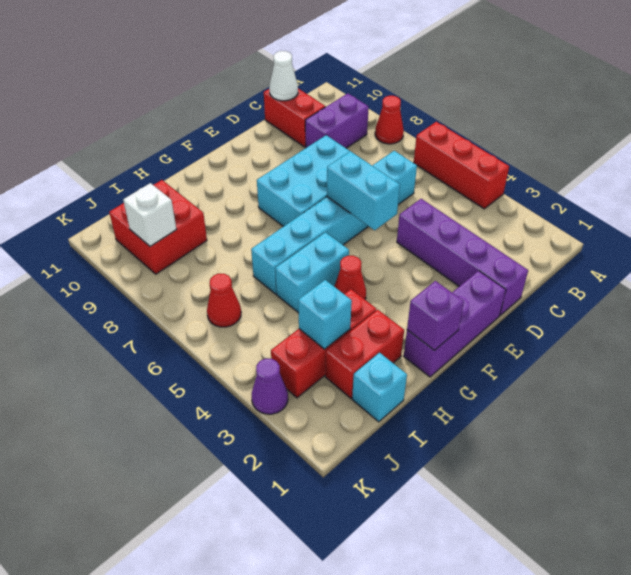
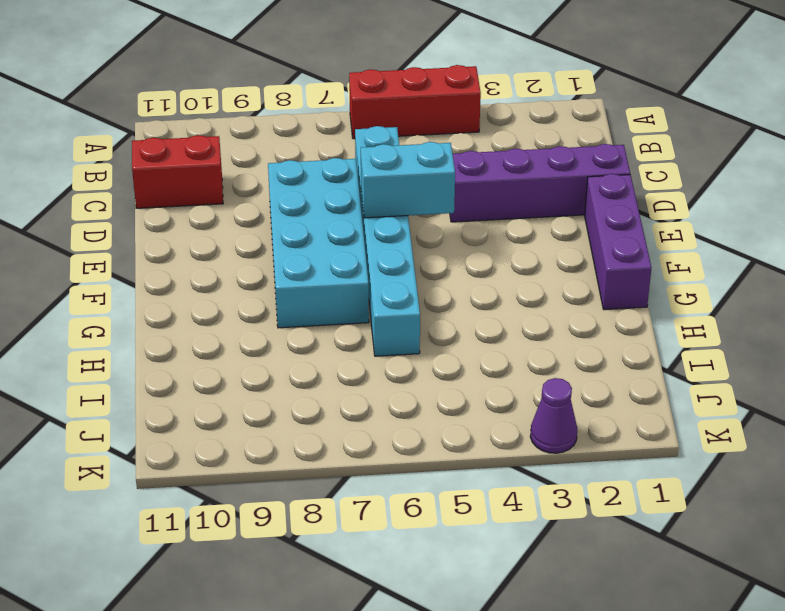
cyan 2x4 brick [268,158,369,328] -> cyan 2x3 brick [257,135,350,227]
none -> red 1x1 cone [375,96,404,144]
none -> purple 1x2 brick [305,93,369,148]
none -> red 1x1 cone [334,256,366,299]

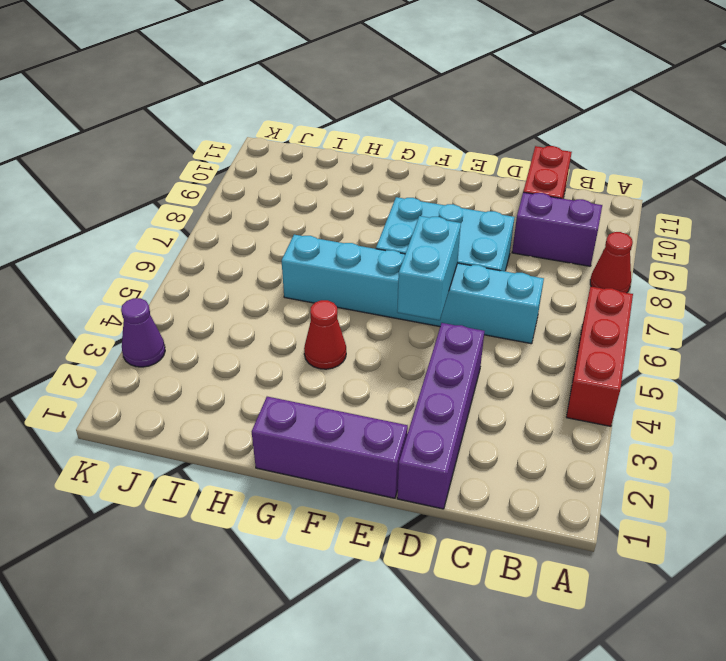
none -> cyan 1x2 brick [275,232,349,313]
none -> red 1x2 brick [325,310,404,398]
none -> red 1x3 brick [271,289,376,398]

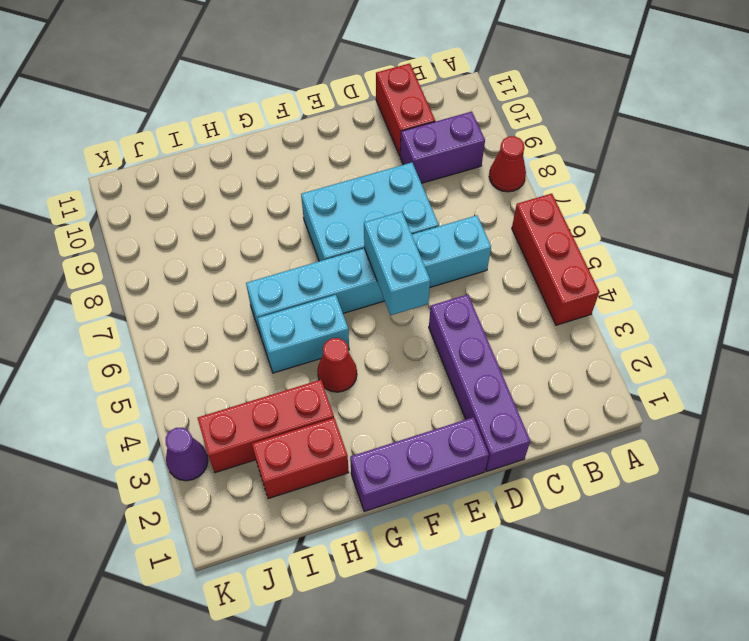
none -> cyan 1x1 brick [352,353,407,422]
none -> red 2x2 brick [109,180,207,274]
none -> red 1x1 cone [207,274,241,327]

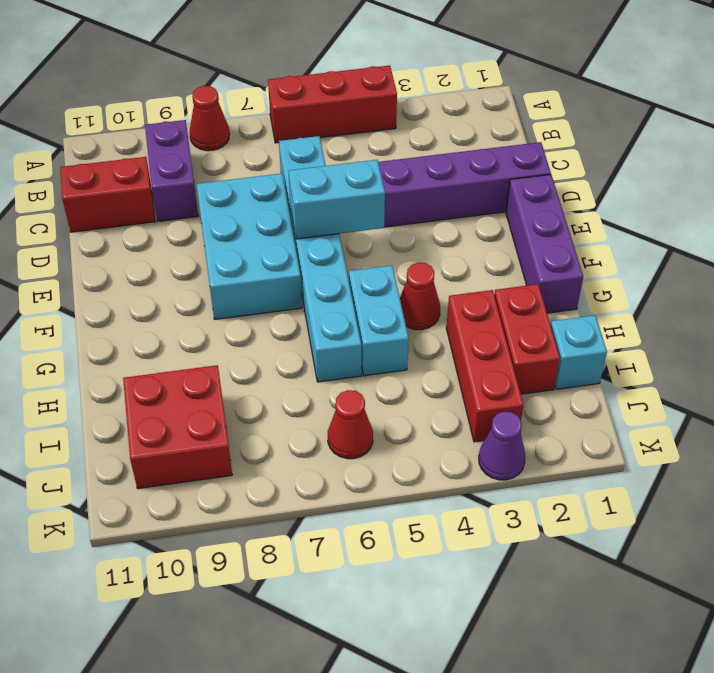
none -> white 1x1 cone [269,51,298,101]
none -> purple 1x1 brick [407,281,464,351]
none -> cyan 1x1 brick [298,280,352,349]

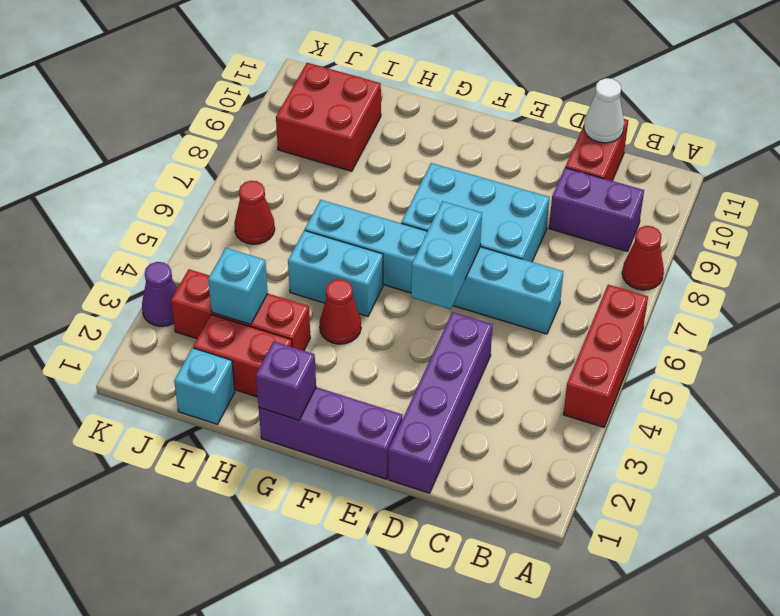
none -> white 1x1 brick [123,183,177,246]

